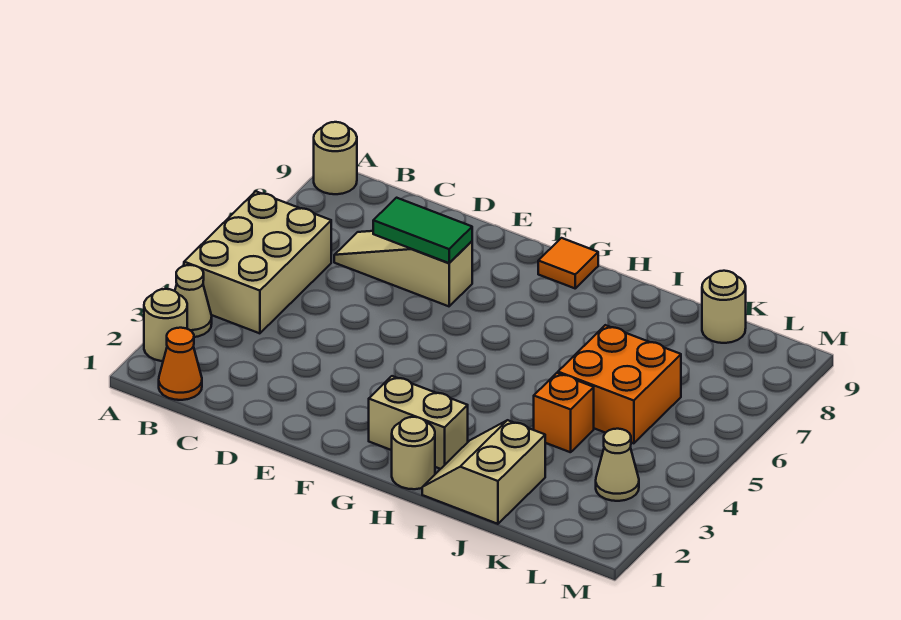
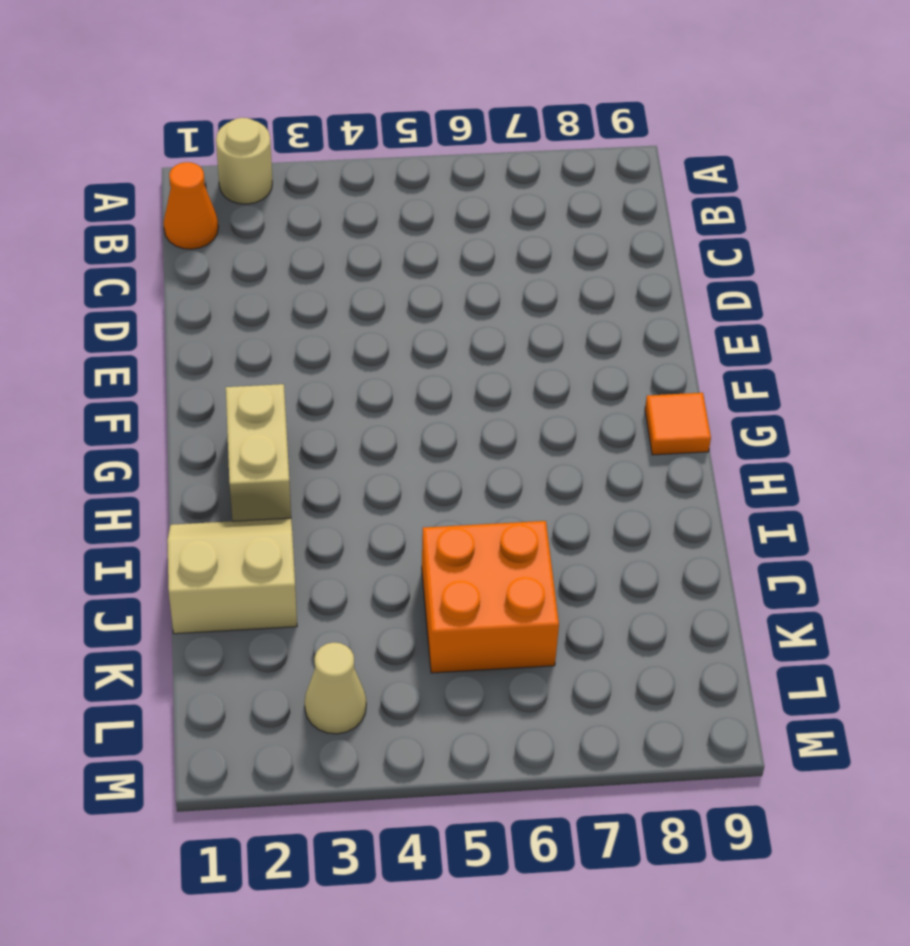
none -> tan 1x1 cone [175,265,212,337]
none -> tan 2x3 brick [184,191,331,333]
none -> tan 1x1 round brick [314,122,357,194]

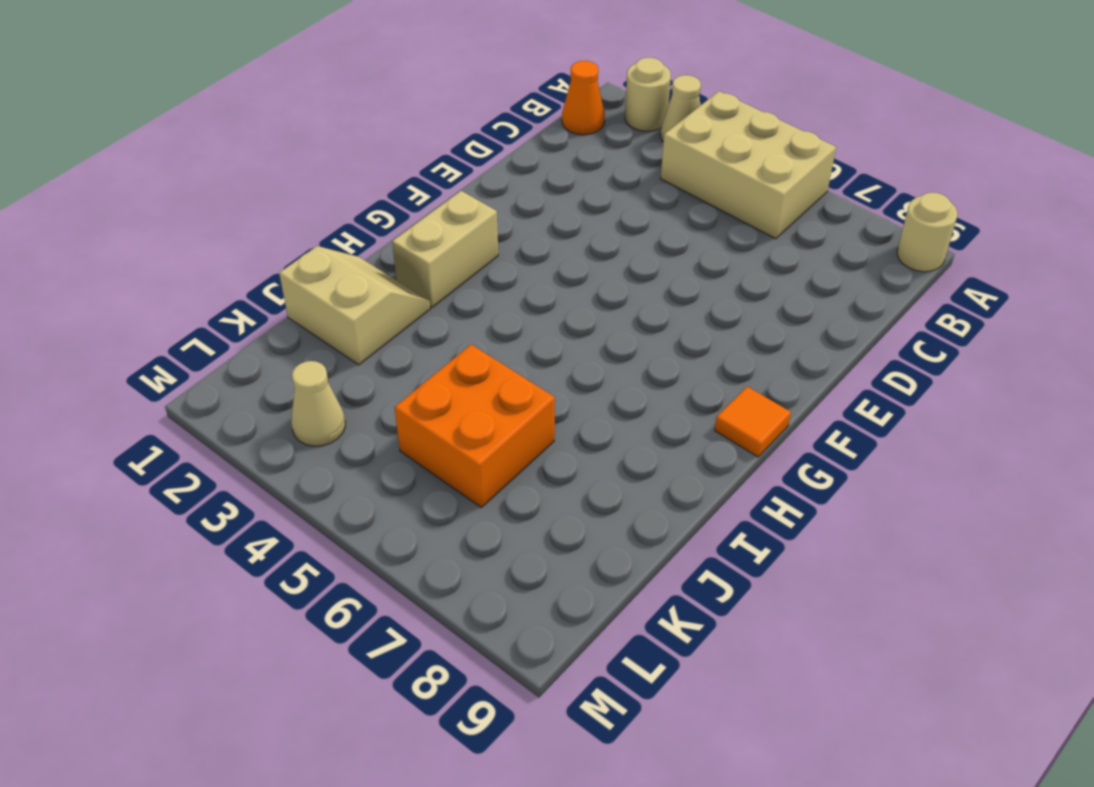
none -> tan 1x3 slope [334,231,472,306]
none -> tan 1x1 round brick [392,417,435,489]
none -> orange 1x1 brick [534,373,594,452]

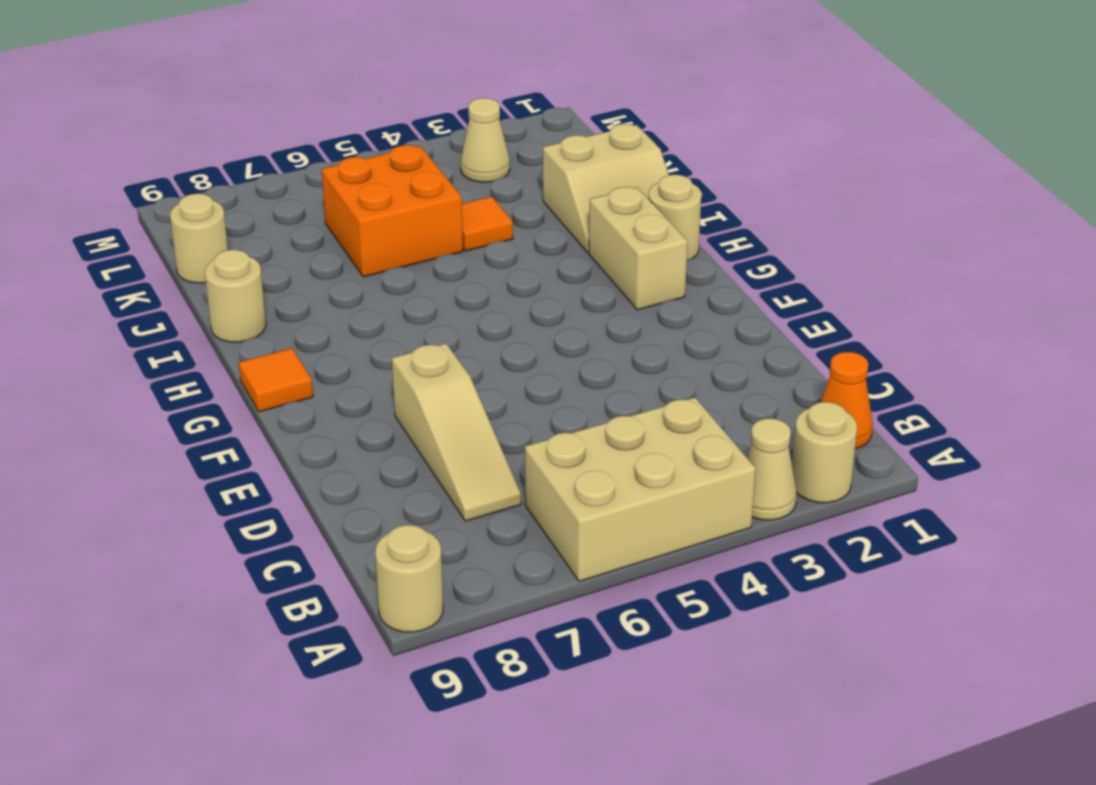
tan 1x1 round brick [205,250,266,342] -> none
orange 1x1 tile [462,196,513,251] -> orange 1x1 brick [534,373,594,452]
none -> green 1x2 tile [373,198,472,263]

